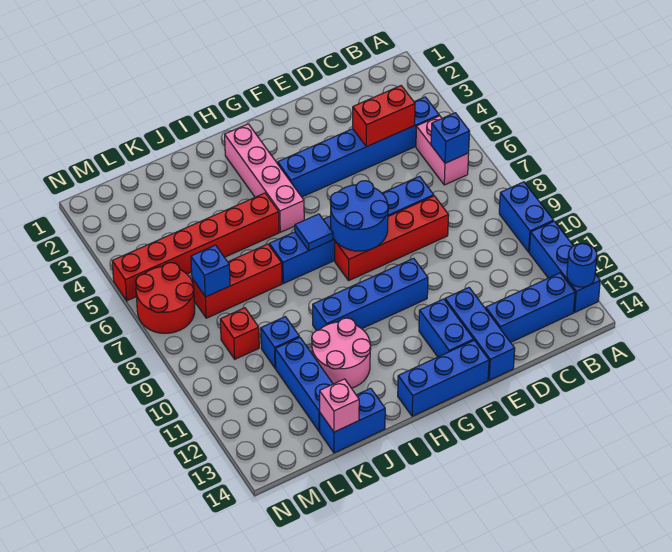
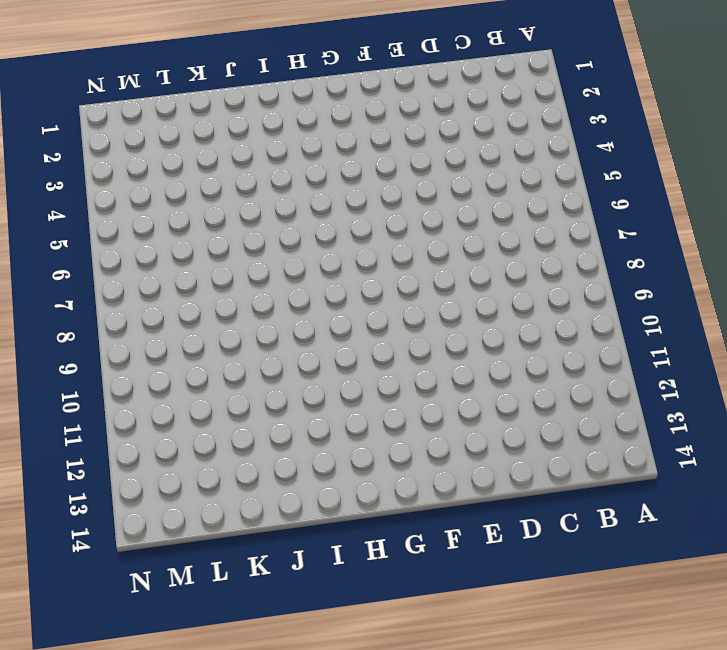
none -> blue 1x2 brick [499,182,554,252]
none -> blue 1x3 brick [529,221,600,312]
none -> blue 1x6 brick [278,97,439,197]

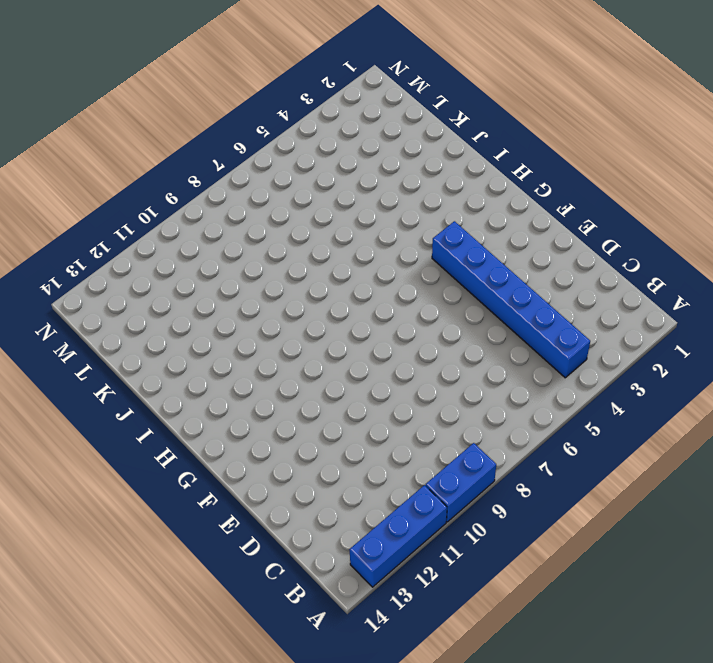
none -> pink 1x2 brick [416,116,469,185]
none -> blue 1x3 brick [486,273,575,342]
none -> blue 1x6 brick [269,176,434,284]

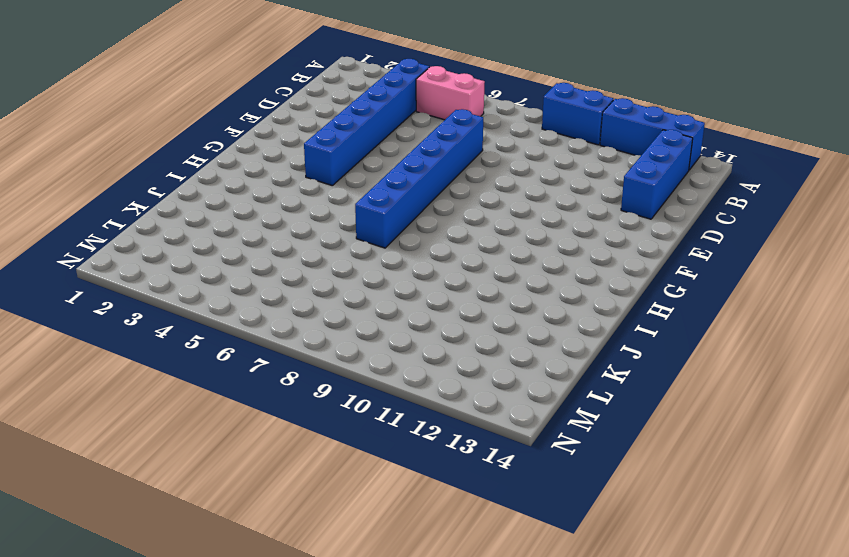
none -> red 1x4 brick [335,196,449,280]
none -> blue 1x3 brick [445,288,515,380]
none -> blue 1x4 brick [313,258,428,331]

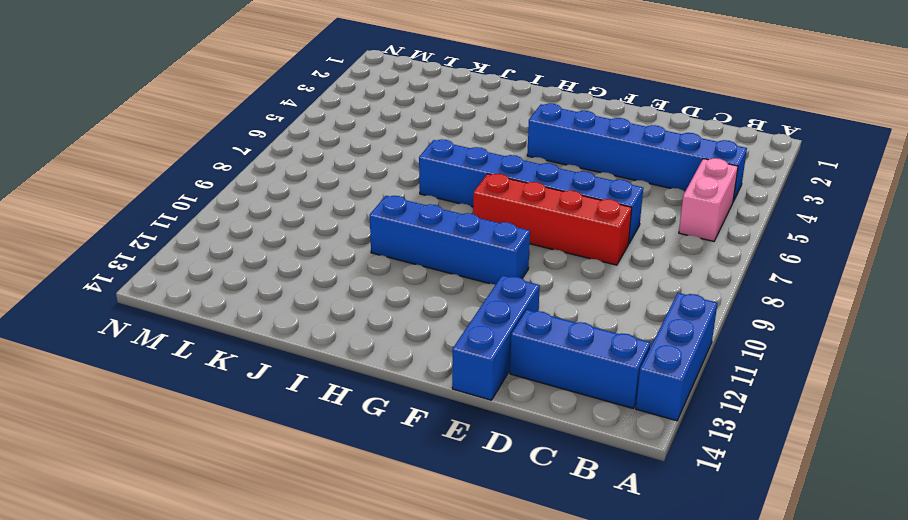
none -> blue 1x2 brick [499,182,554,252]
none -> blue 1x2 brick [419,299,474,357]
none -> blue 1x3 brick [398,340,489,416]

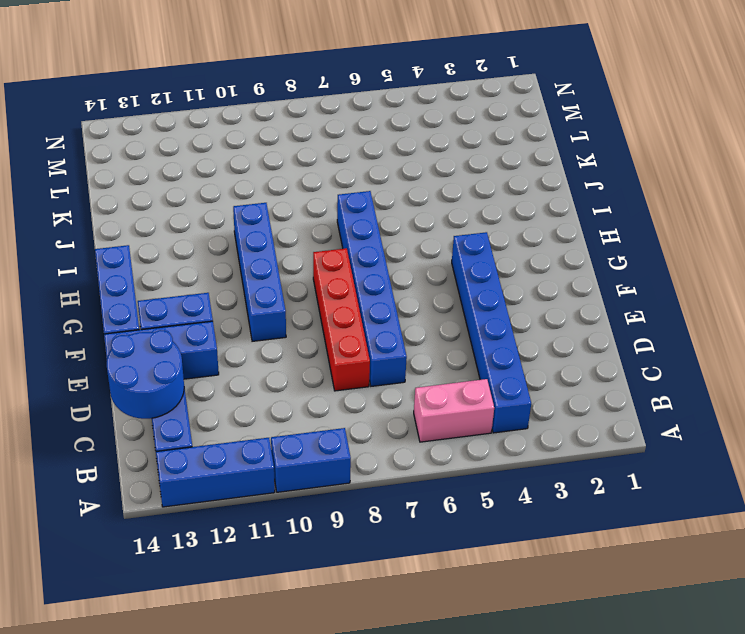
blue 2x2 round brick [107,330,184,419] -> blue 2x2 round brick moved to [330,181,388,251]
none -> pink 1x4 brick [225,124,304,232]
none -> red 1x6 brick [112,193,279,301]
none -> pink 2x2 round brick [312,318,371,388]

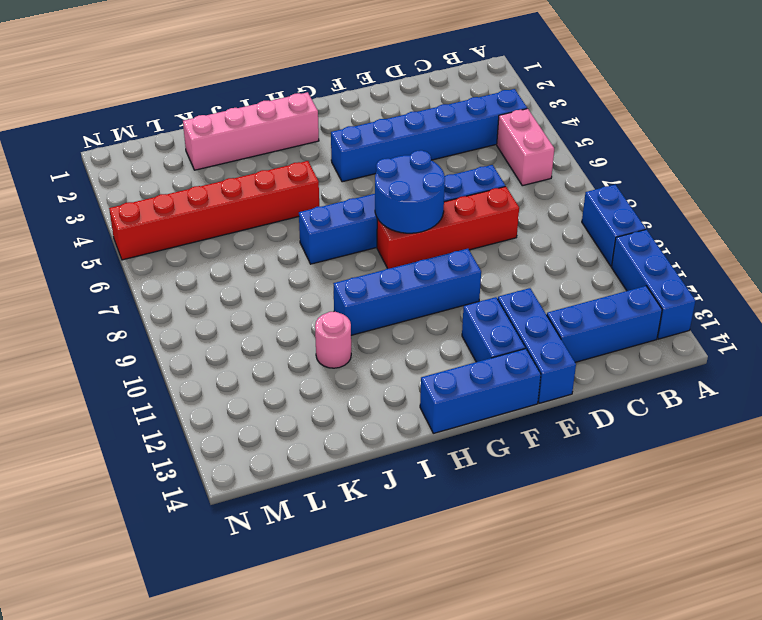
pink 1x4 brick [183,92,319,170] -> pink 1x4 brick turned to [225,124,304,232]
pink 1x1 round brick [315,312,351,368] -> pink 2x2 round brick [312,318,371,388]
none -> red 1x3 brick [192,244,282,318]
none -> blue 1x2 brick [320,388,385,453]
none -> blue 1x1 brick [261,317,299,368]

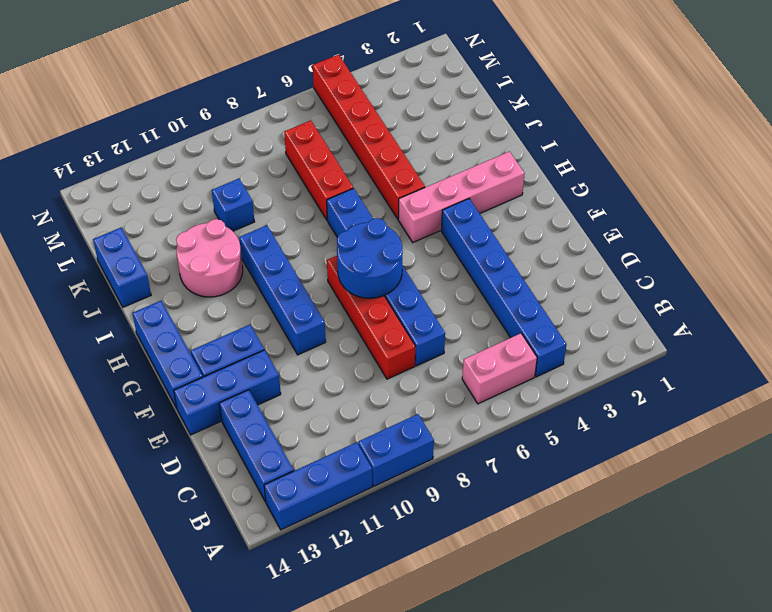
none -> blue 1x3 brick [275,337,333,432]
none -> red 1x1 brick [220,308,259,359]
none -> red 2x2 round brick [136,263,195,333]

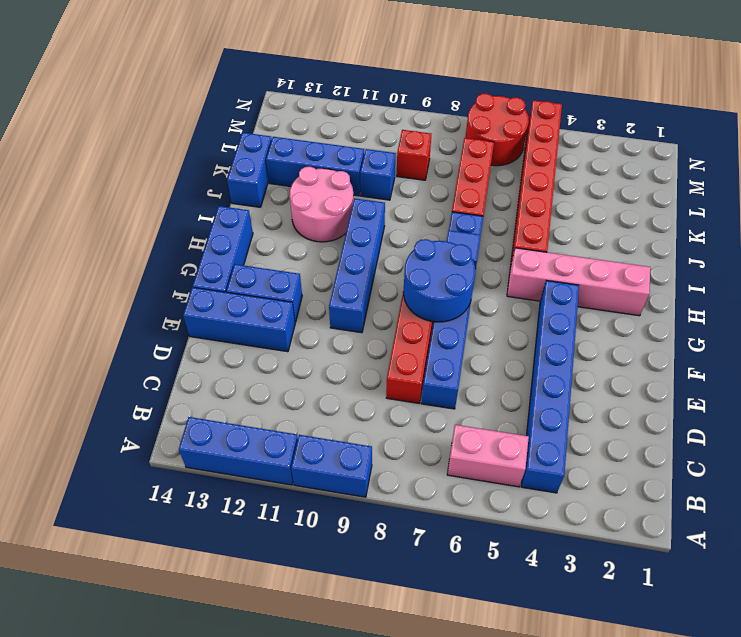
none -> blue 1x3 brick [486,273,575,342]
none -> blue 1x1 round brick [567,243,597,287]
none -> blue 1x1 brick [431,113,470,163]

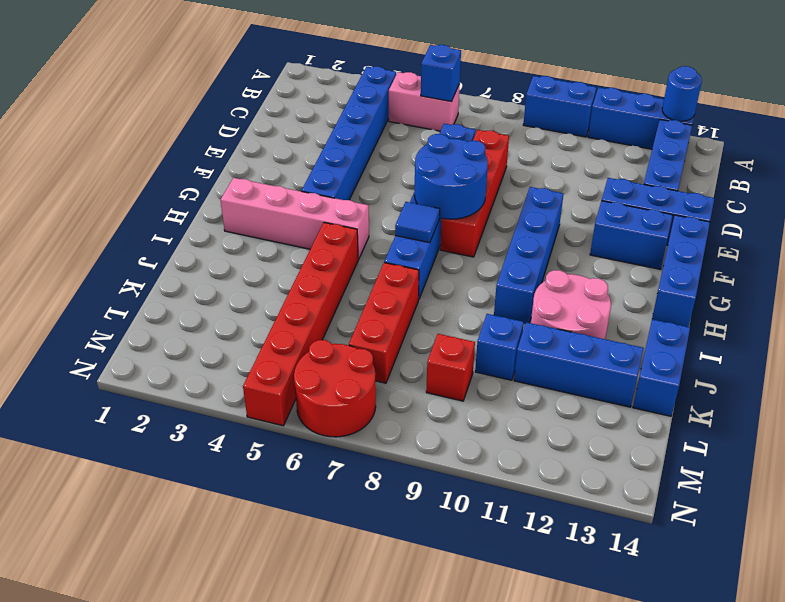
none -> red 1x2 brick [353,86,415,147]
none -> pink 1x1 brick [320,379,359,432]
none -> blue 1x1 brick [191,245,230,297]

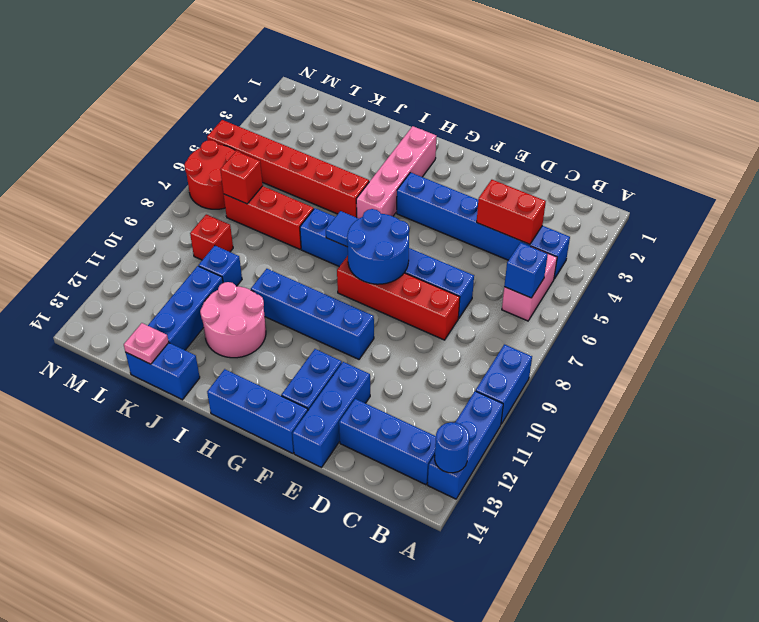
pink 1x1 plate [124,323,169,364] -> pink 1x1 brick [320,379,359,432]
red 1x1 brick [220,151,263,204] -> blue 1x1 brick [191,245,230,297]

